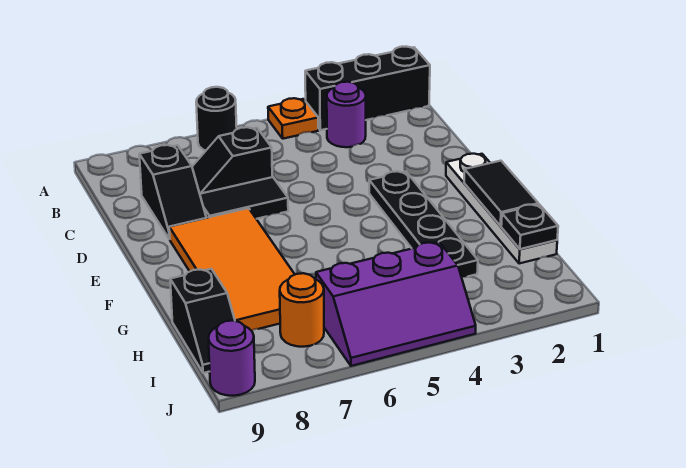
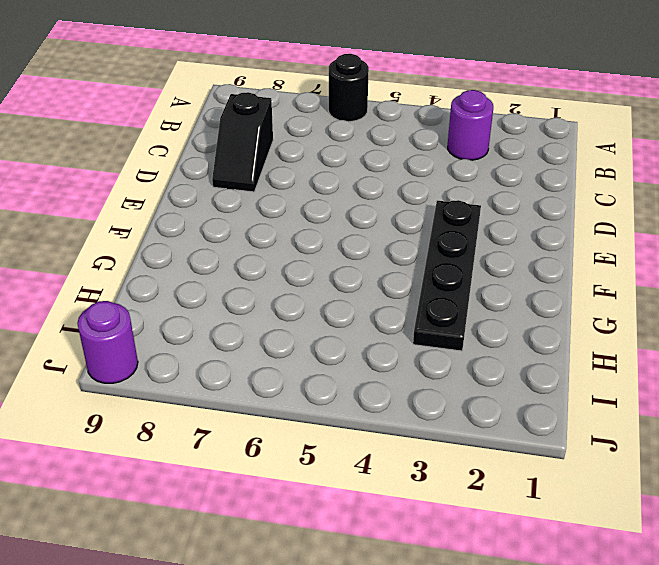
none -> black 1x3 brick [305,47,430,130]
none -> orange 1x1 plate [268,98,318,139]
none -> black 1x2 slope [192,127,272,194]

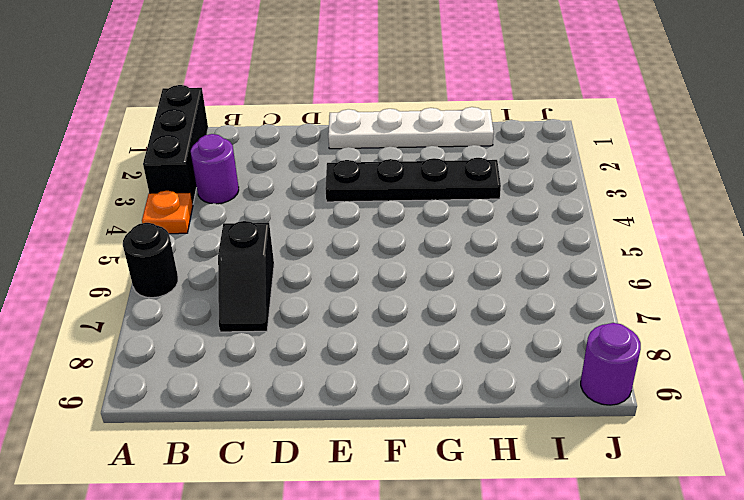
none -> black 1x2 slope [139,145,206,239]
none -> black 1x2 tile [200,177,288,219]
none -> orange 2x4 tile [169,208,295,331]

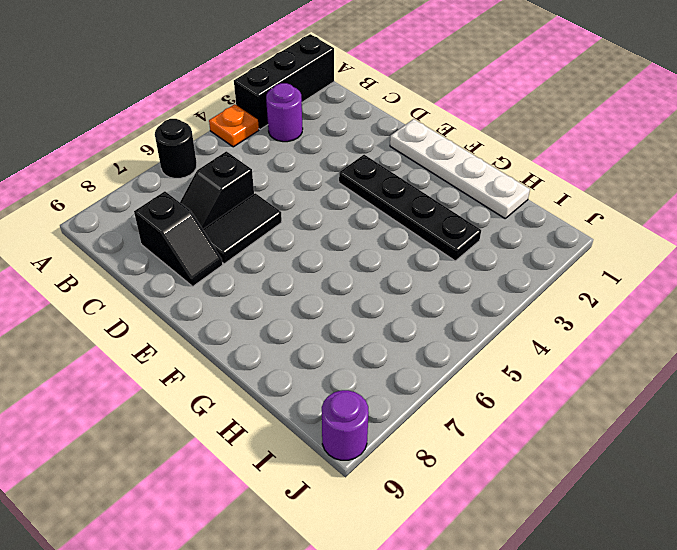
none -> orange 2x4 tile [169,208,295,331]
none -> black 1x2 slope [170,269,235,373]
none -> purple 2x3 slope [316,242,476,366]

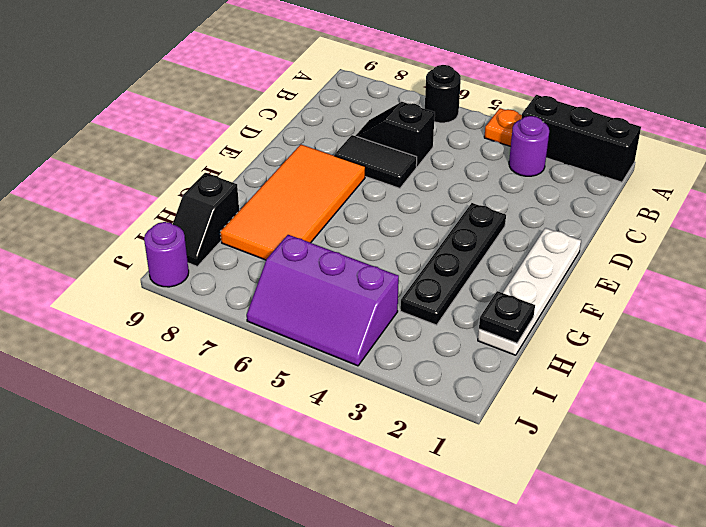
none -> black 1x2 slope [139,145,206,239]
none -> orange 1x1 round brick [280,273,324,347]
none -> black 1x2 tile [464,161,538,226]

